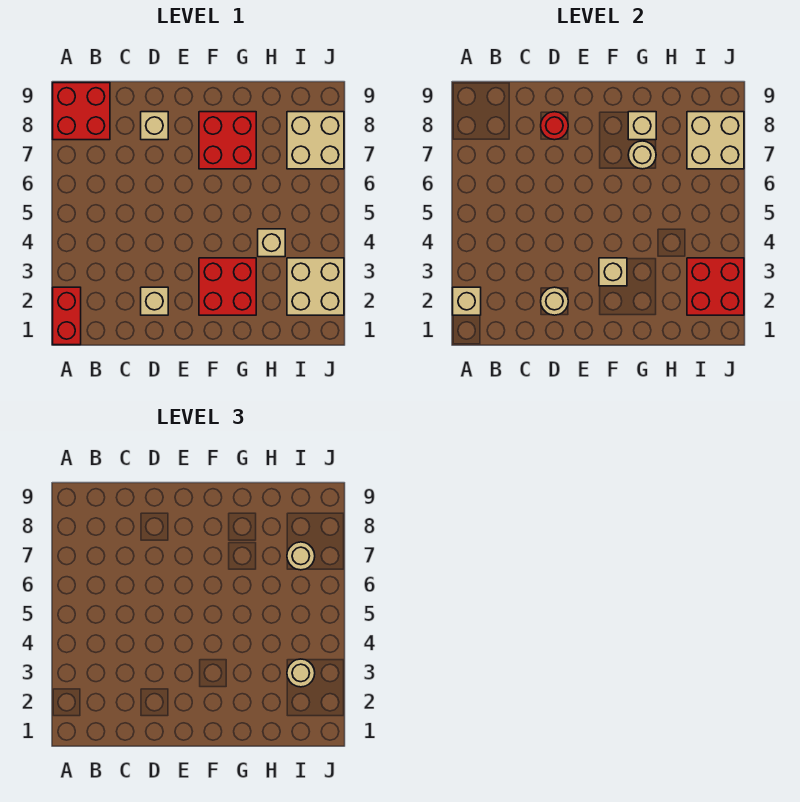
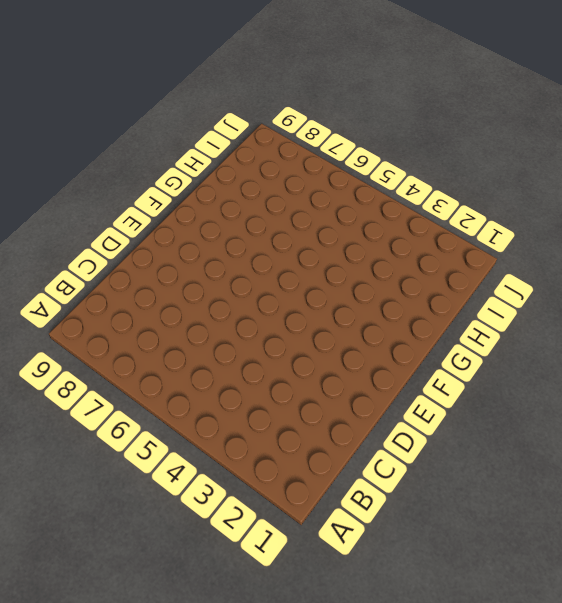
none -> red 1x2 brick [53,287,81,345]
none -> red 2x2 brick [53,83,110,140]
none -> tan 1x1 brick [141,287,168,315]

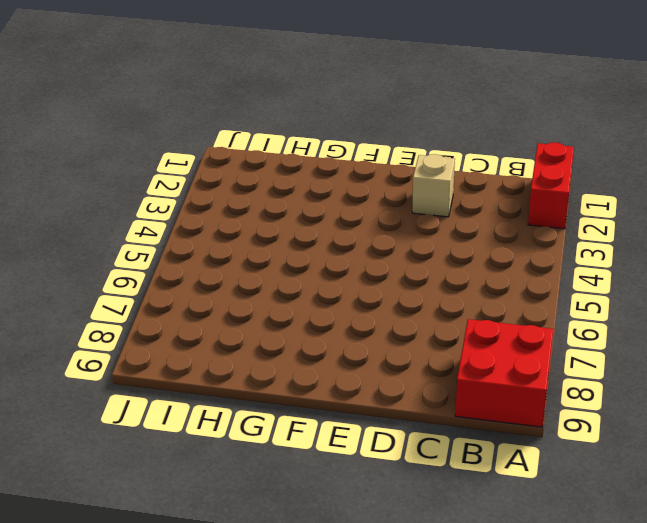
none -> tan 1x1 brick [141,112,168,140]
none -> red 2x2 brick [199,258,256,315]
none -> red 2x2 brick [199,112,256,169]

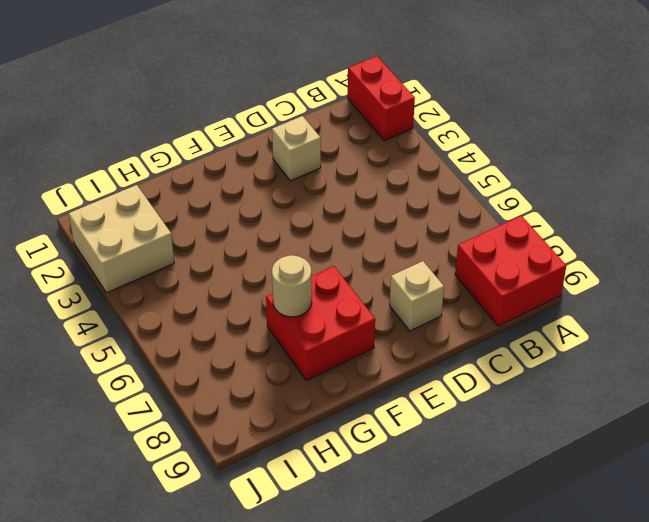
none -> red 2x2 brick [199,258,256,315]
none -> tan 1x1 brick [258,229,285,257]
none -> tan 2x2 brick [287,112,344,169]

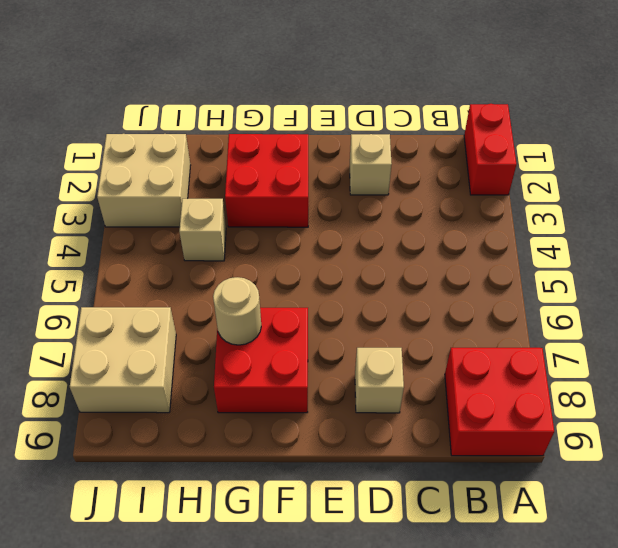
none -> tan 1x1 brick [453,287,481,315]
none -> tan 1x1 round brick [541,287,568,315]
none -> red 1x1 round brick [541,112,568,140]

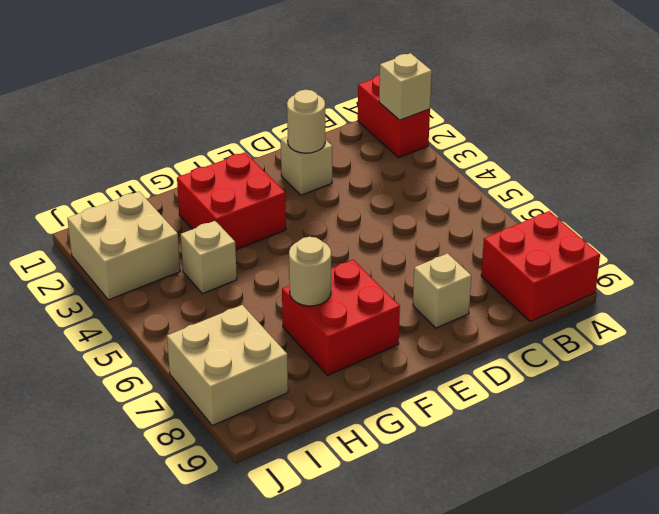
none -> red 1x1 round brick [541,112,568,140]
none -> tan 1x1 brick [599,258,627,286]
none -> tan 1x1 brick [628,112,656,140]

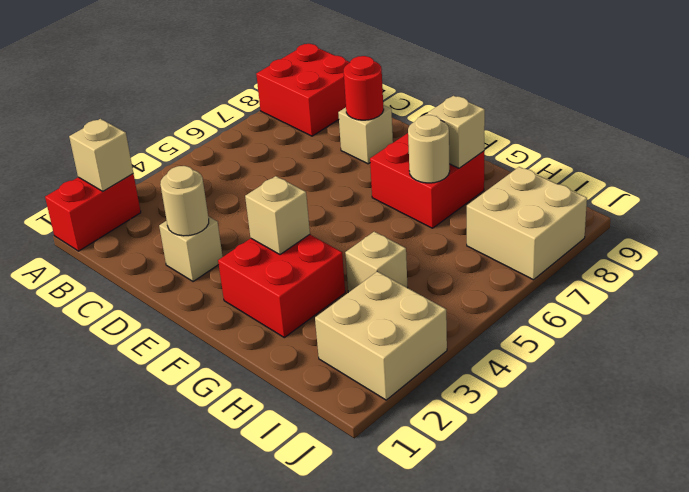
none -> red 2x2 brick [687,258,744,315]
none -> tan 2x2 brick [687,112,744,169]
none -> tan 1x1 round brick [287,659,315,687]

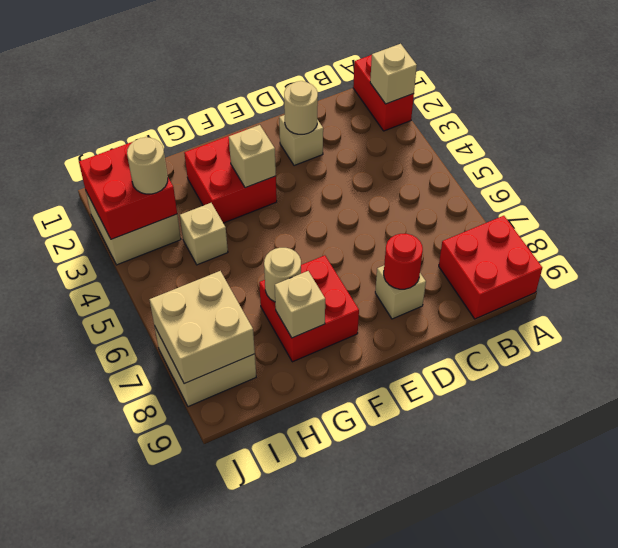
none -> tan 1x1 round brick [287,542,315,570]

